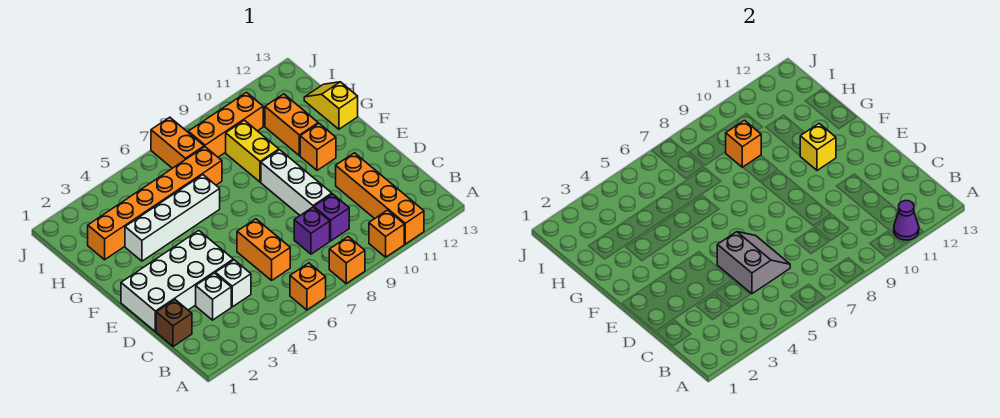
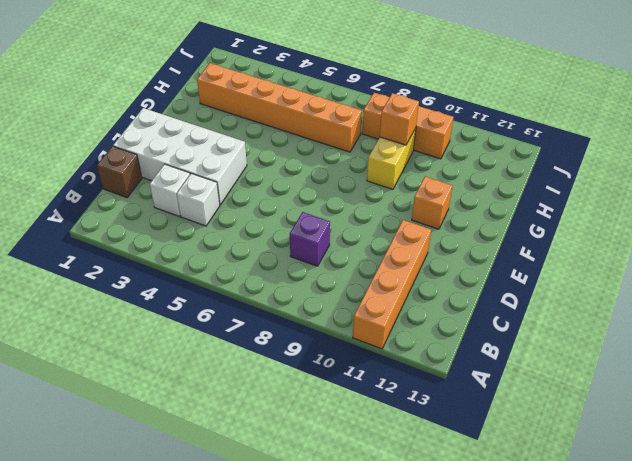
none -> orange 1x1 brick [290,263,326,310]
none -> orange 1x1 brick [329,237,365,283]
none -> orange 1x1 brick [369,210,404,257]

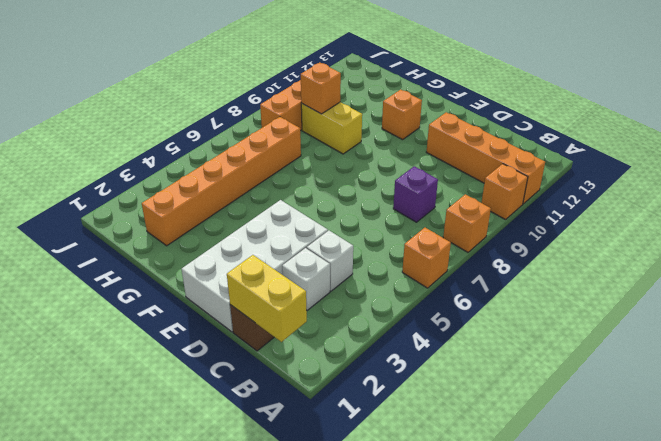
yellow 1x2 brick [227,255,307,342] -> none
none -> orange 1x2 brick [237,219,290,280]
none -> purple 1x1 brick [314,194,349,241]
none -> white 1x3 brick [261,150,332,215]

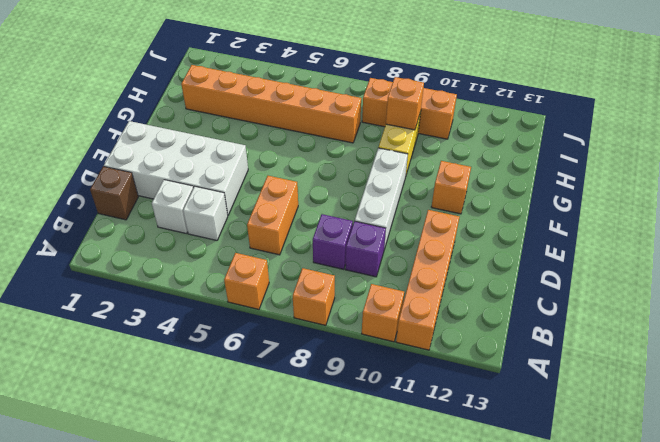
none -> white 1x4 brick [125,175,220,261]
none -> orange 1x2 brick [265,94,318,156]
none -> yellow 1x2 slope [304,82,358,129]

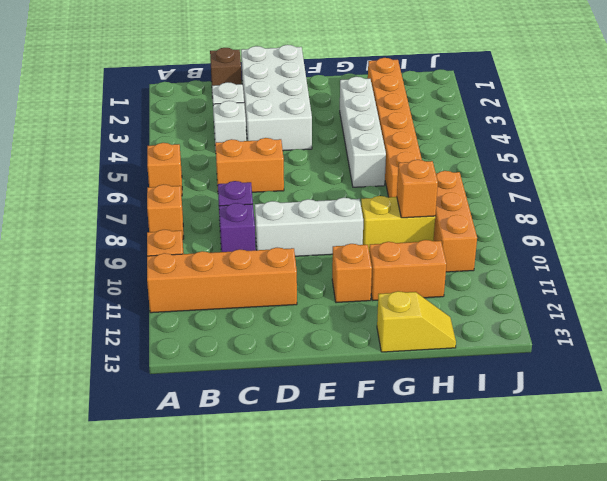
none -> orange 1x2 brick [151,117,204,168]
none -> purple 1x1 cone [894,201,919,240]
none -> grey 2x2 slope [717,232,790,294]

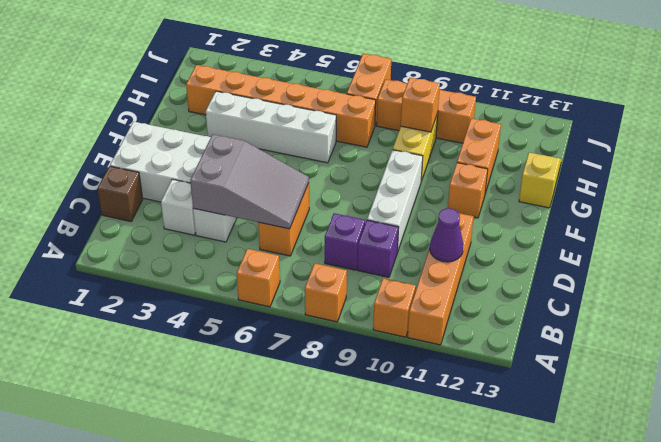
grey 2x3 slope [190,134,309,229] -> grey 2x2 slope [717,232,790,294]
purple 1x1 cone [430,208,463,262] -> purple 1x1 cone moved to [894,201,919,240]
none -> yellow 1x1 brick [800,124,836,170]

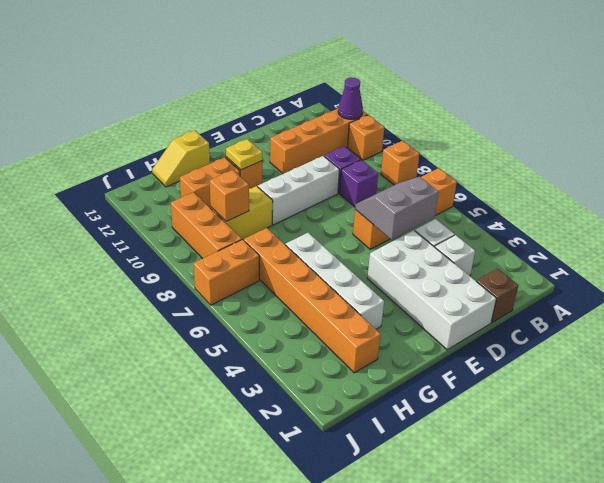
yellow 1x1 plate [226,139,262,170] -> yellow 1x1 brick [800,124,836,170]

